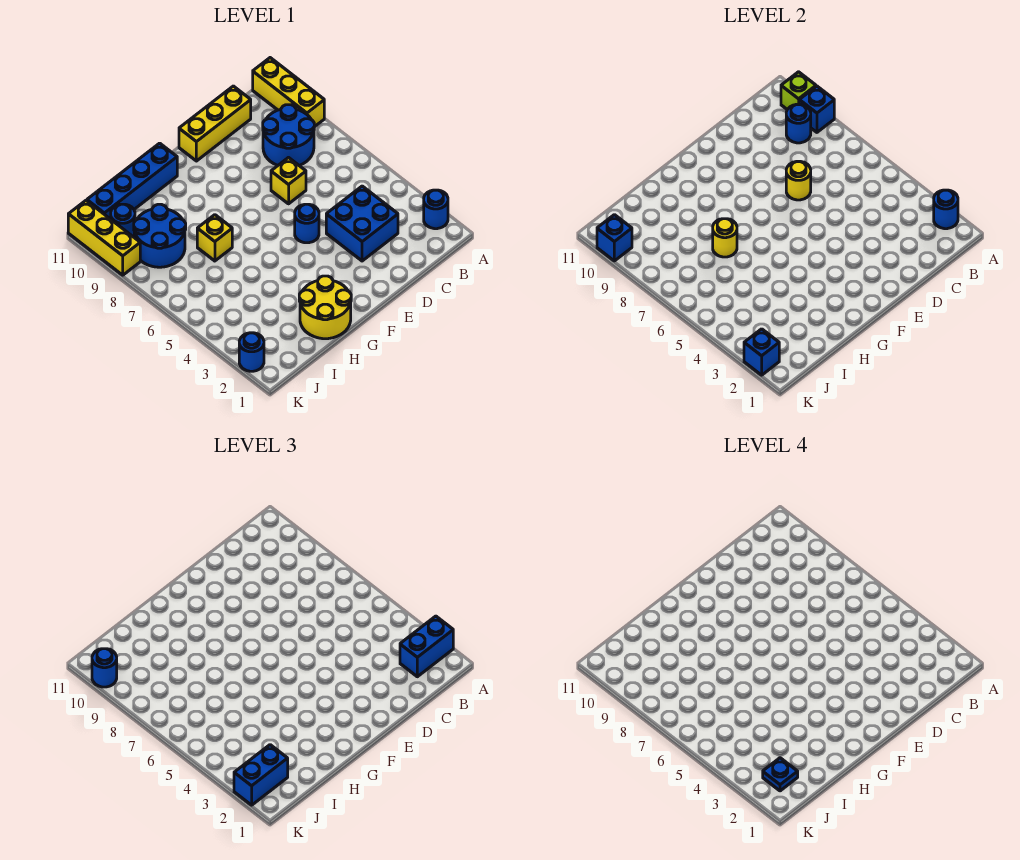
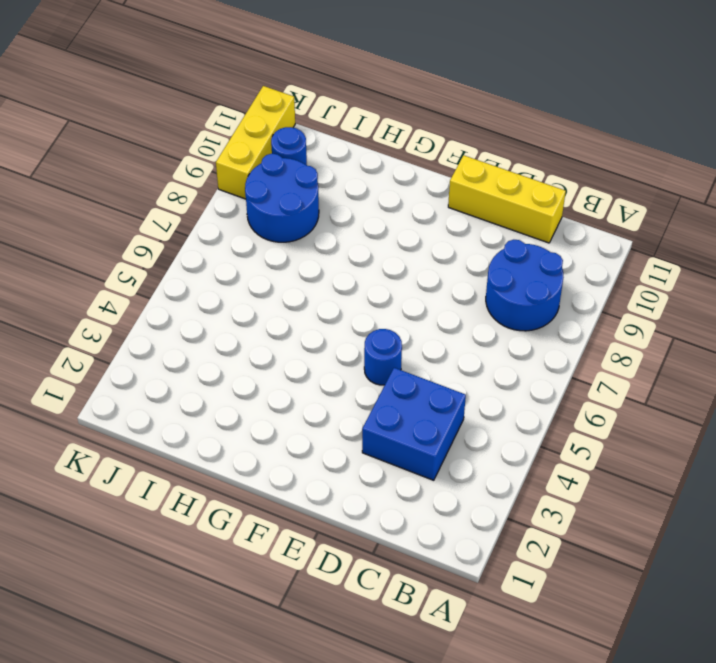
none -> blue 1x1 round brick [424,190,448,229]
none -> yellow 1x3 brick [253,58,324,127]
none -> yellow 1x1 brick [271,158,306,204]

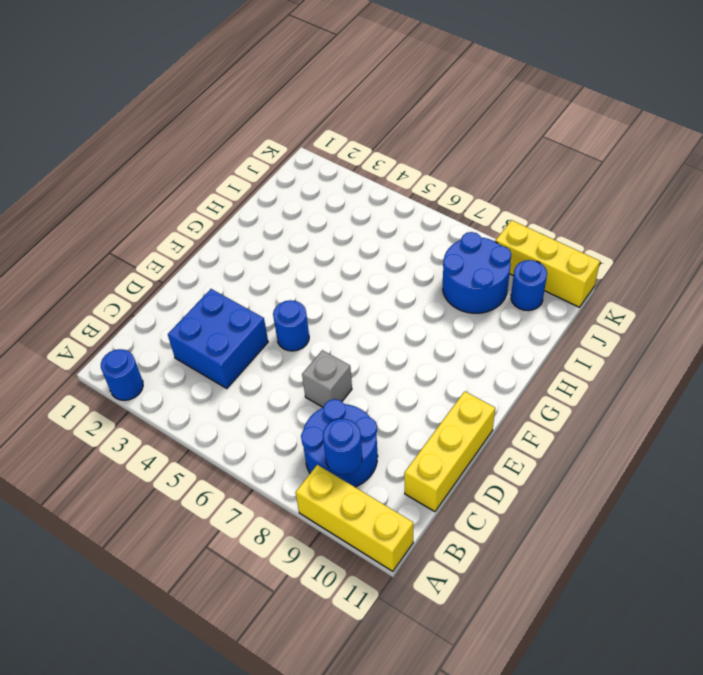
grey 1x1 brick [302,350,352,407] -> yellow 1x1 brick [271,158,306,204]
none -> yellow 2x2 round brick [299,276,351,339]
none -> blue 1x4 brick [87,143,177,219]
none -> yellow 1x1 brick [197,215,232,261]

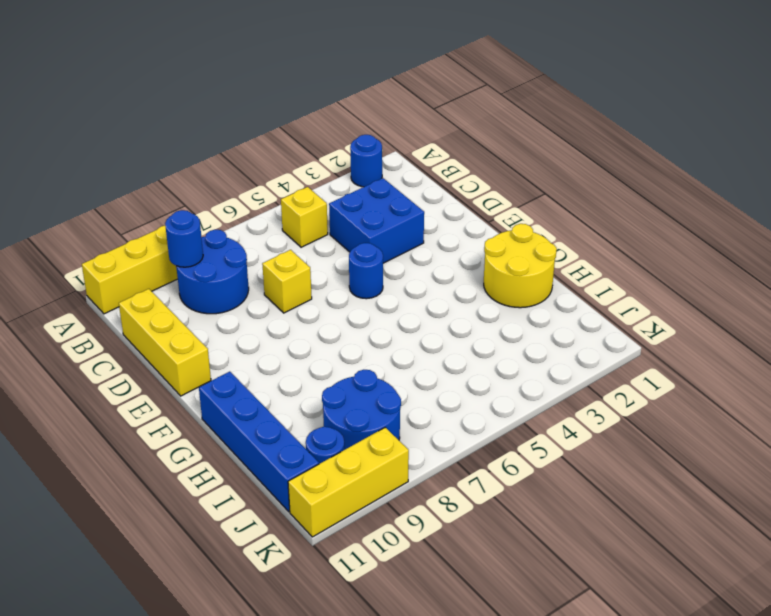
yellow 1x1 brick [281,187,328,247] -> yellow 1x1 brick moved to [197,215,232,261]
none -> blue 1x1 round brick [239,333,264,371]
none -> blue 1x1 round brick [934,190,958,229]
none -> blue 1x1 brick [799,86,834,132]

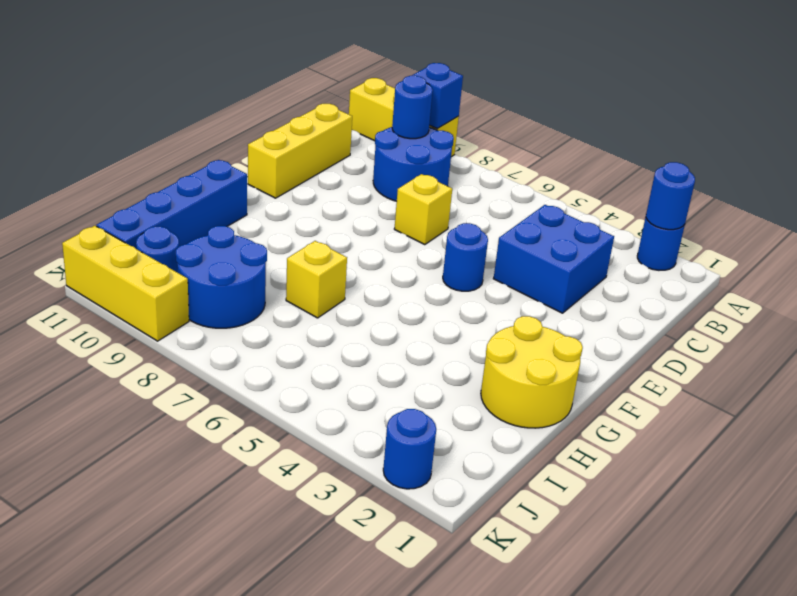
none -> lime 1x1 brick [781,72,816,109]
none -> yellow 1x1 round brick [786,161,811,200]
none -> yellow 1x1 round brick [713,219,737,257]

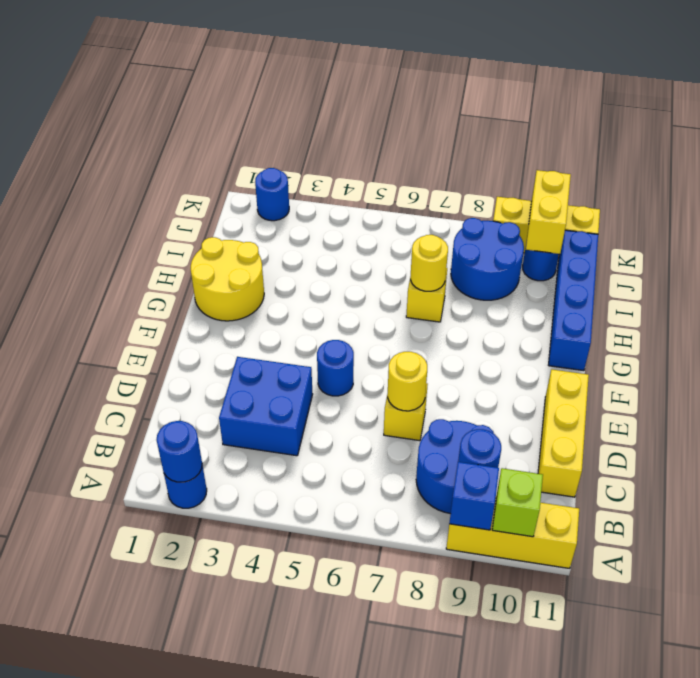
yellow 1x2 brick [526,170,571,254] -> blue 1x1 brick [597,215,632,261]
none -> blue 1x1 brick [744,329,779,375]
none -> blue 1x2 brick [400,616,453,677]
none -> blue 1x2 brick [234,745,288,805]

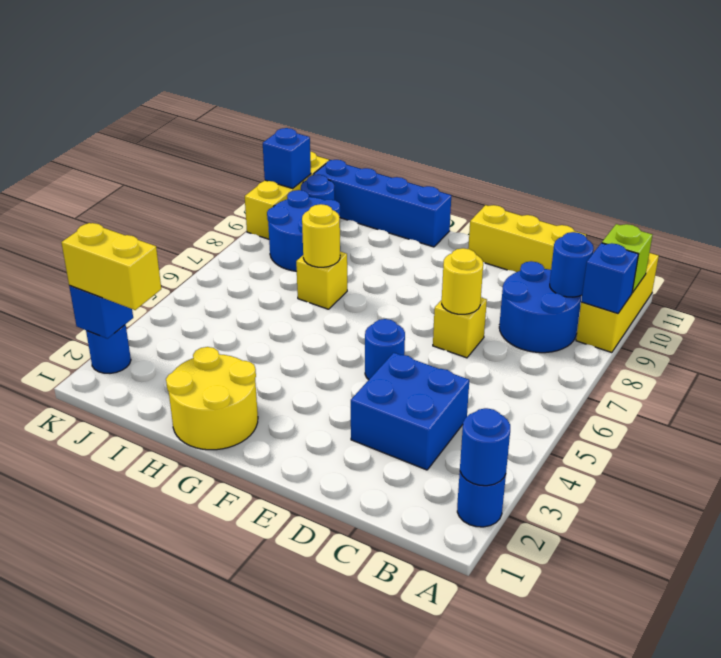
yellow 1x2 brick [61,223,161,310] -> blue 1x2 brick [234,745,288,805]
none -> blue 1x2 brick [400,616,453,677]
none -> blue 1x1 round brick [92,649,117,687]
none -> blue 1x1 plate [763,758,798,791]

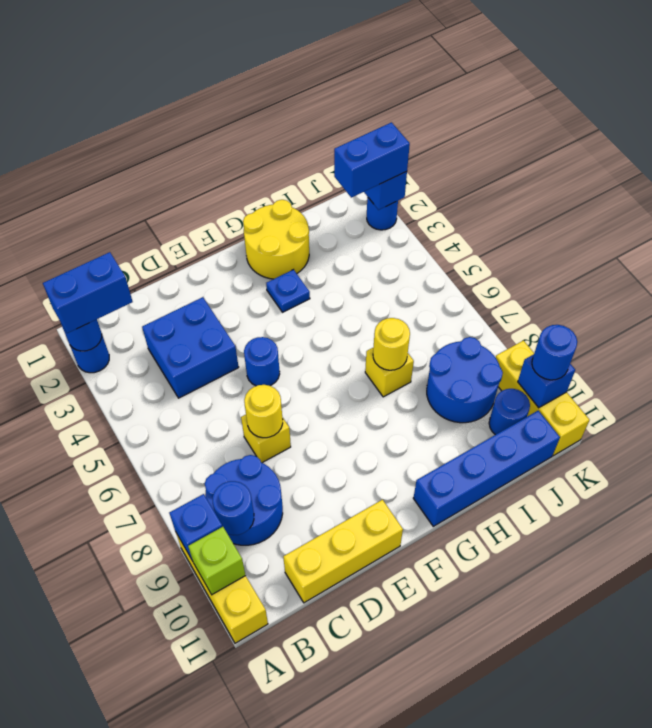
blue 1x1 plate [266,270,310,312] -> blue 1x1 plate moved to [763,758,798,791]

